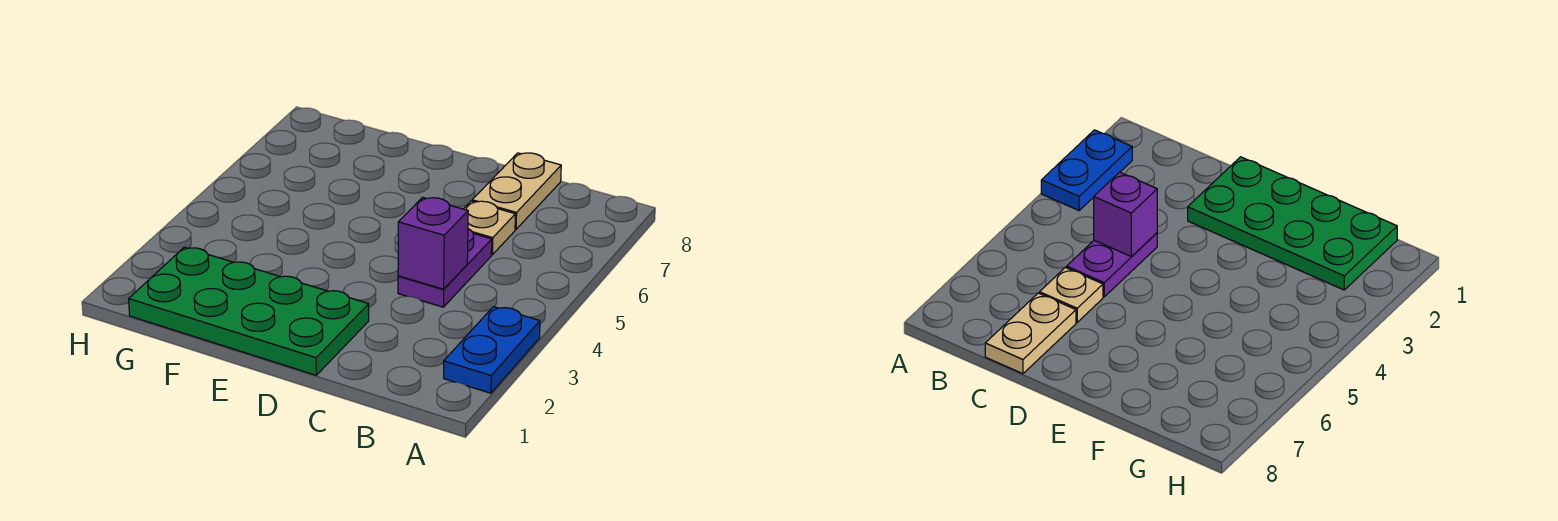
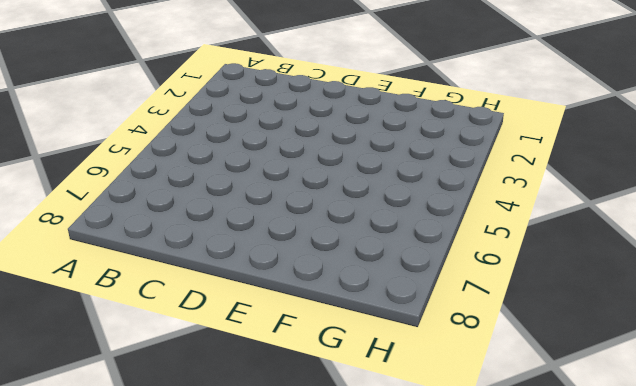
none -> blue 1x2 plate [444,307,540,393]
none -> purple 1x2 plate [398,229,492,307]

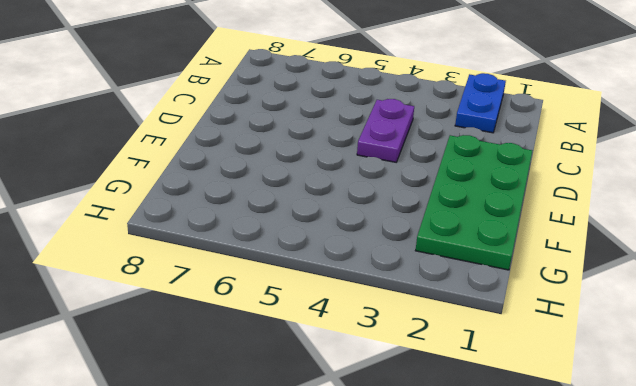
blue 1x2 plate [455,73,506,133] -> blue 1x2 plate turned to [444,307,540,393]
purple 1x2 plate [357,99,414,162] -> purple 1x2 plate turned to [398,229,492,307]
none -> tan 1x1 plate [464,201,515,255]
none -> tan 1x2 plate [472,153,561,229]

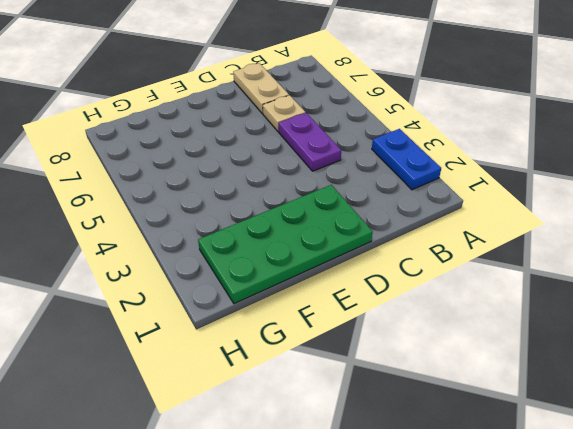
none -> purple 1x1 brick [398,197,468,289]

